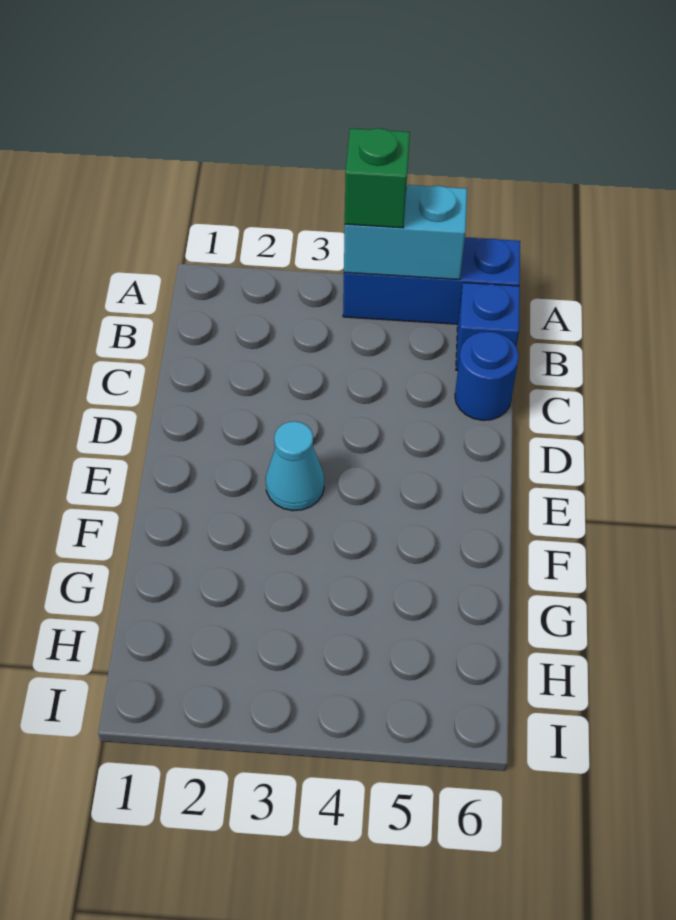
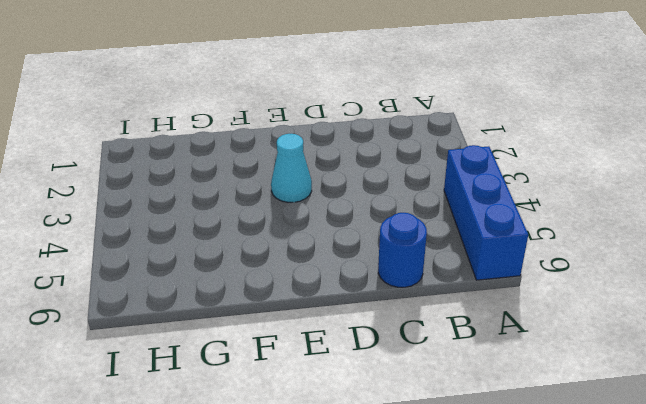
none -> blue 1x1 brick [456,283,520,371]
none -> cyan 1x2 brick [344,185,467,280]

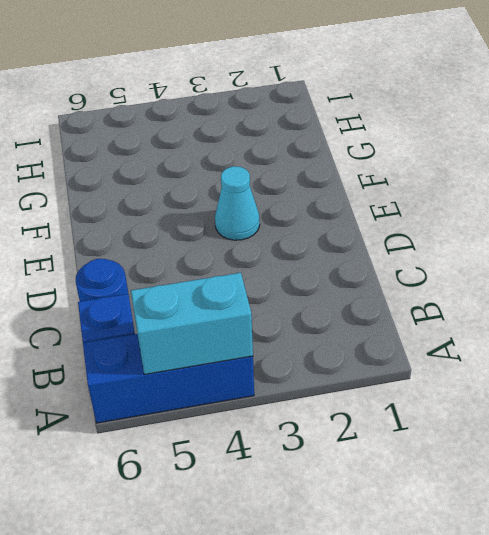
none -> green 1x1 brick [345,128,410,228]

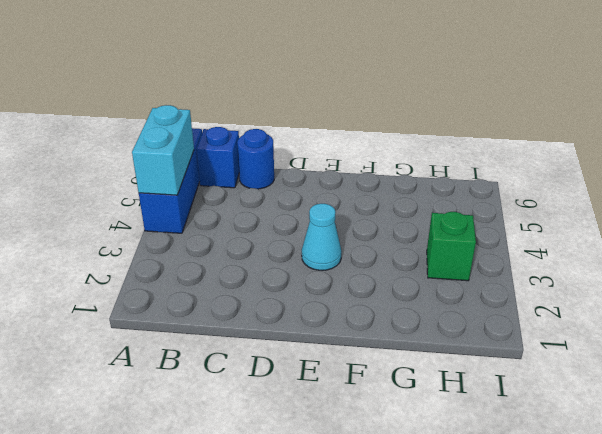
green 1x1 brick [427,212,476,281] -> green 1x1 brick moved to [345,128,410,228]

